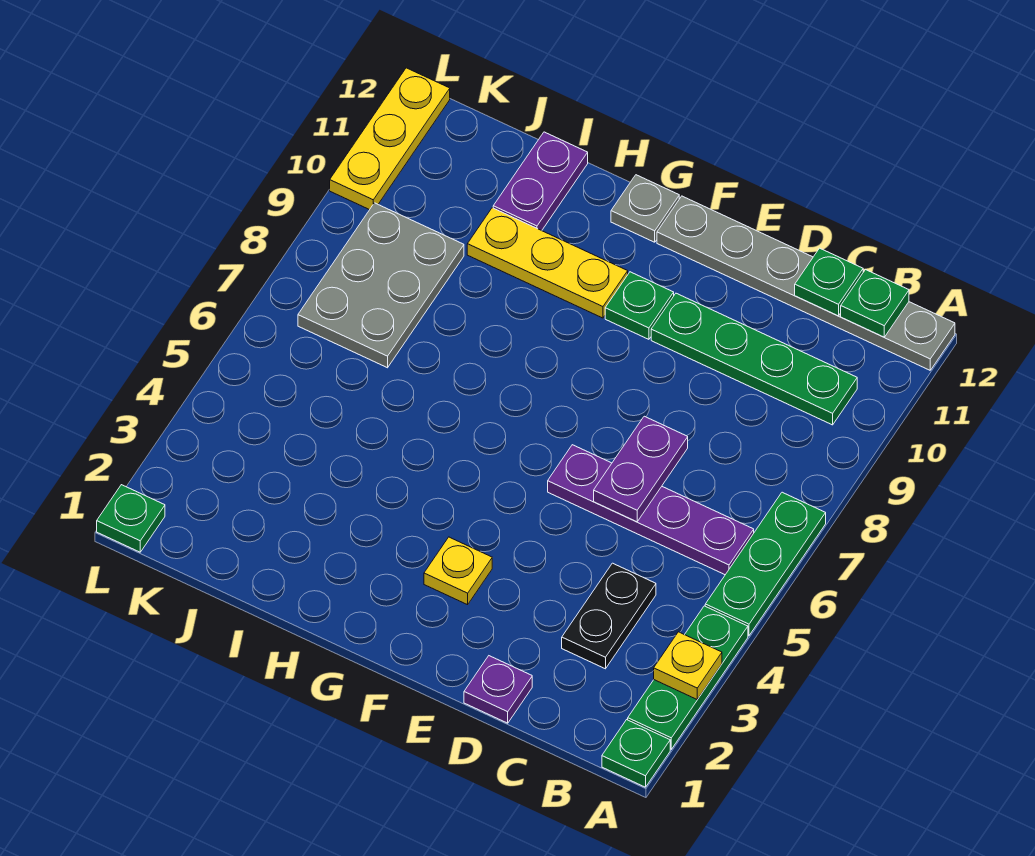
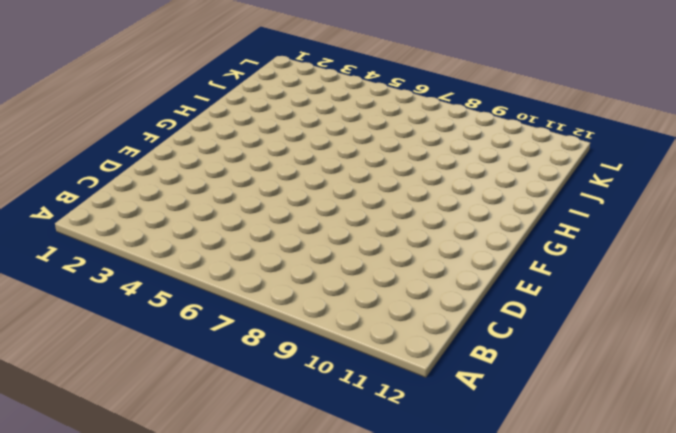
none -> green 1x1 plate [602,720,670,787]
none -> green 1x3 plate [628,606,748,749]
none -> green 1x3 plate [705,492,826,636]

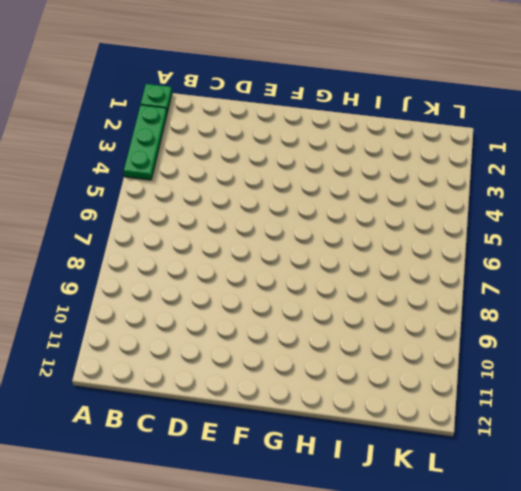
none -> green 1x3 plate [705,492,826,636]
none -> grey 1x6 plate [657,196,955,370]
none -> purple 1x4 plate [548,445,754,575]

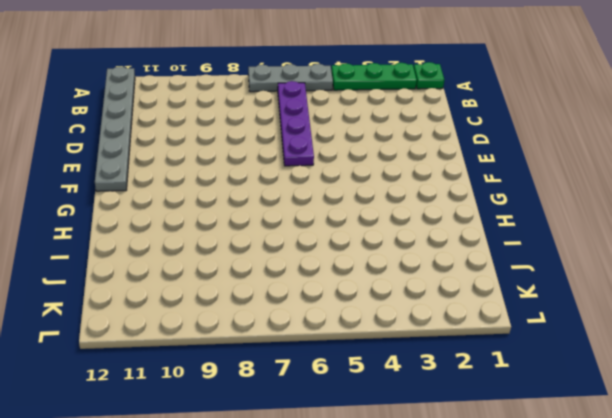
grey 1x3 plate [248,64,333,92] -> green 1x3 plate [705,492,826,636]
none -> green 1x4 plate [651,293,857,425]
none -> black 1x2 plate [562,563,656,669]
none -> purple 1x1 plate [464,656,532,723]

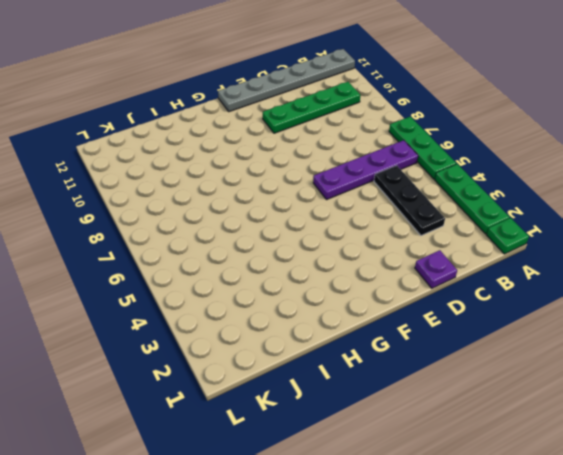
black 1x3 plate [374,165,445,236] -> black 1x2 plate [562,563,656,669]
none -> yellow 1x1 plate [424,537,492,605]
none -> green 1x1 plate [605,272,674,339]
none -> yellow 1x3 plate [467,208,628,318]

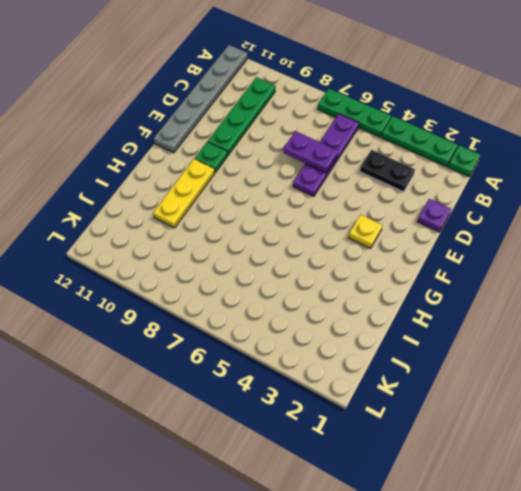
none -> grey 1x1 plate [611,175,679,242]
none -> purple 1x2 plate [493,132,588,231]
none -> grey 2x3 plate [298,203,464,368]

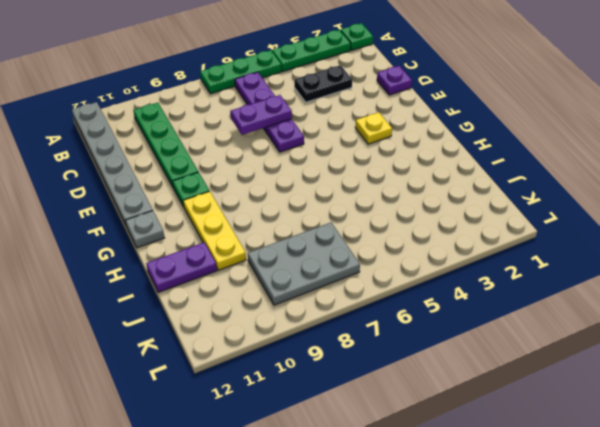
none -> green 1x1 plate [97,485,165,552]
none -> yellow 1x3 plate [330,68,450,210]
none -> yellow 1x1 plate [654,632,722,699]

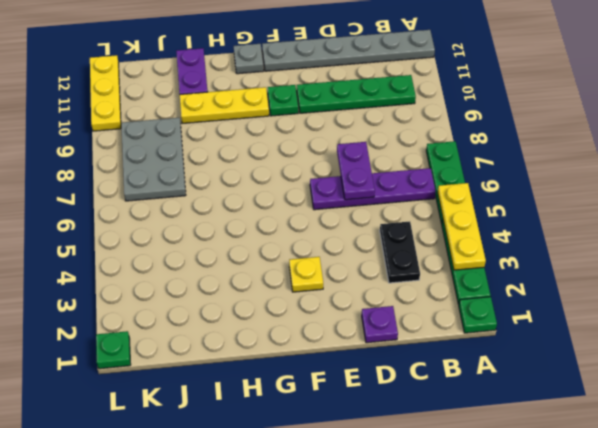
yellow 1x3 plate [438,183,486,270] -> yellow 1x1 plate [654,632,722,699]
none -> green 1x1 plate [841,270,909,337]
none -> green 1x1 plate [795,248,863,316]

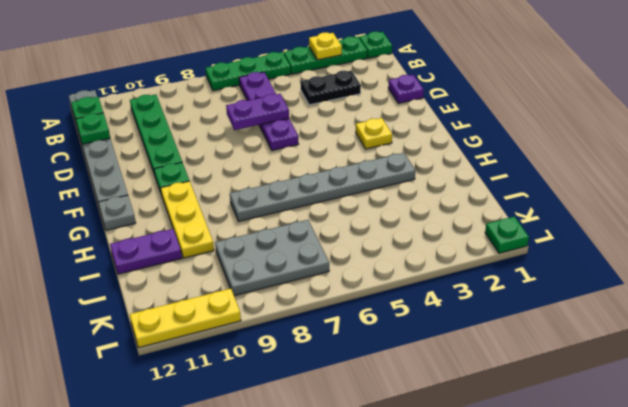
grey 1x6 plate [230,153,415,221] -> none

